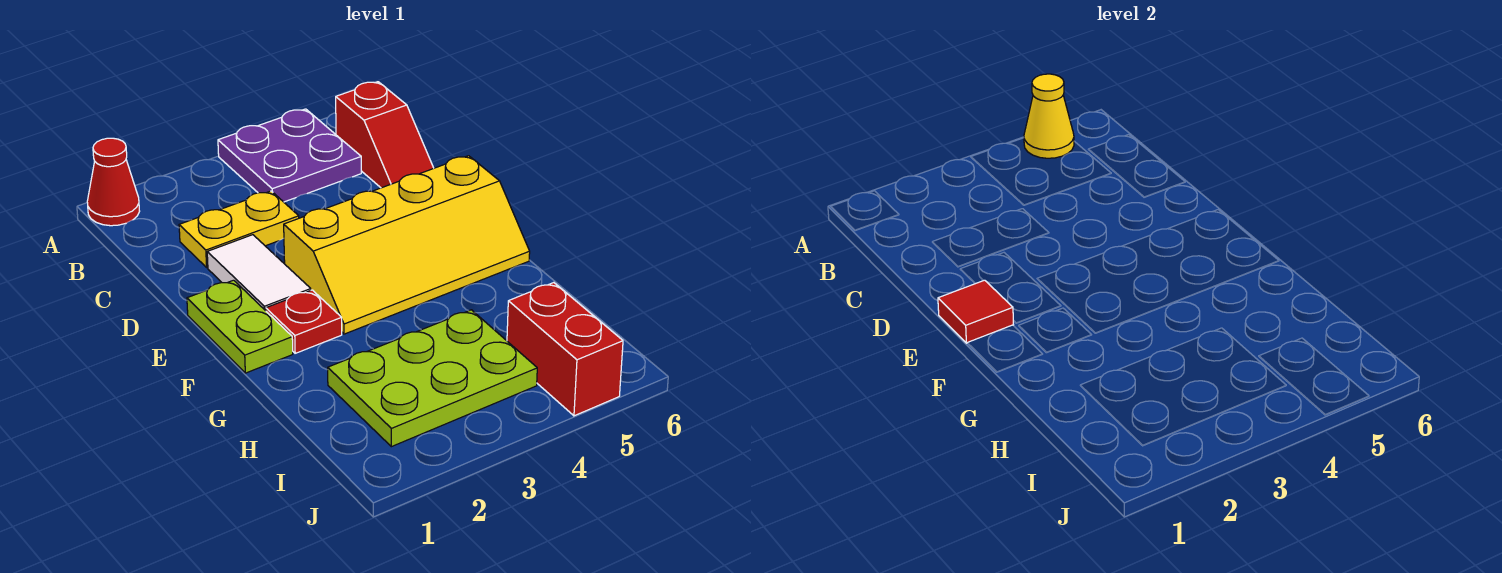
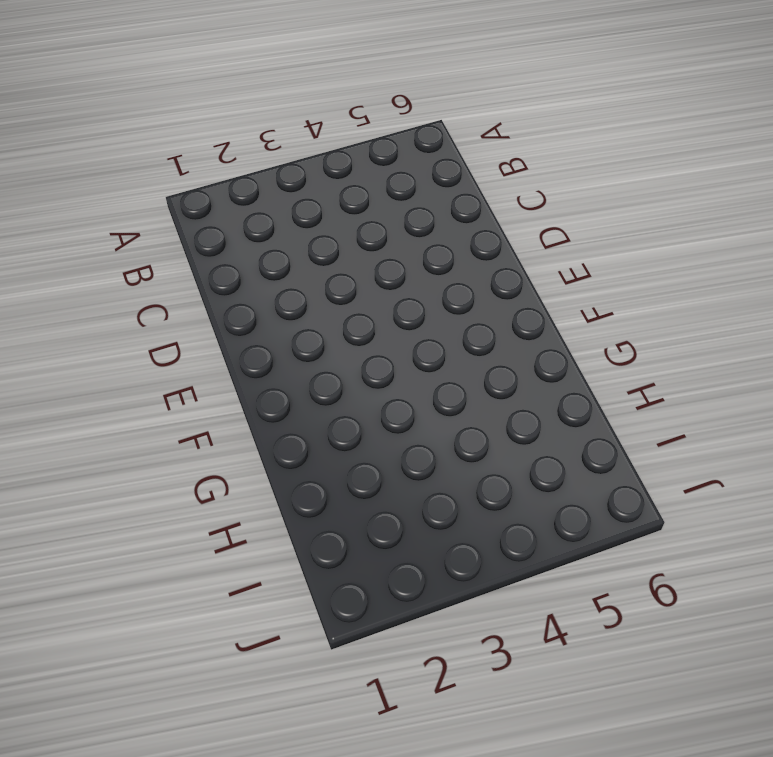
none -> red 1x1 cone [87,138,140,226]
none -> purple 2x2 plate [218,109,361,202]
none -> red 1x2 slope [336,82,434,188]

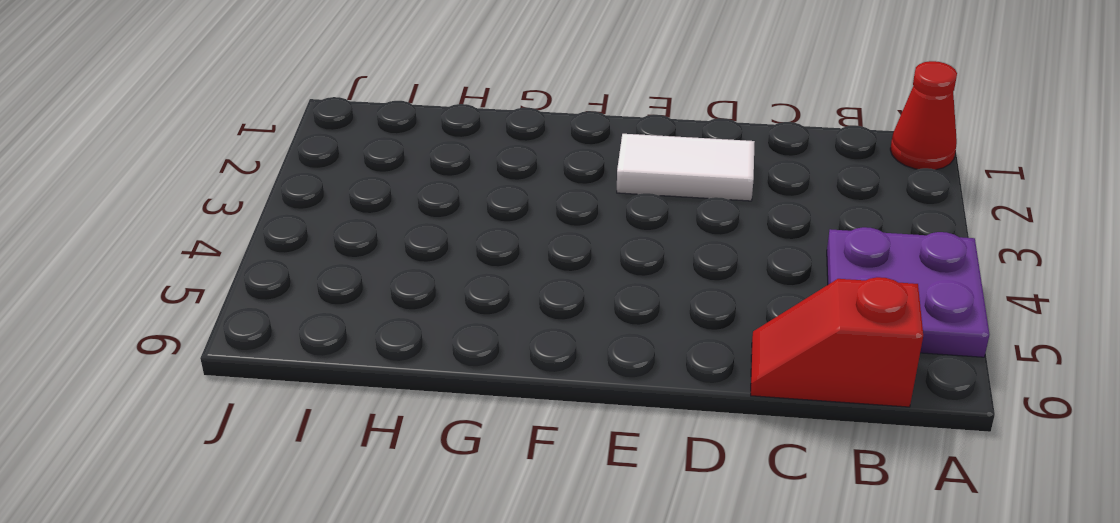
none -> yellow 1x2 plate [179,191,299,267]
none -> lime 1x2 plate [187,280,293,373]
none -> yellow 2x4 slope [284,156,530,334]

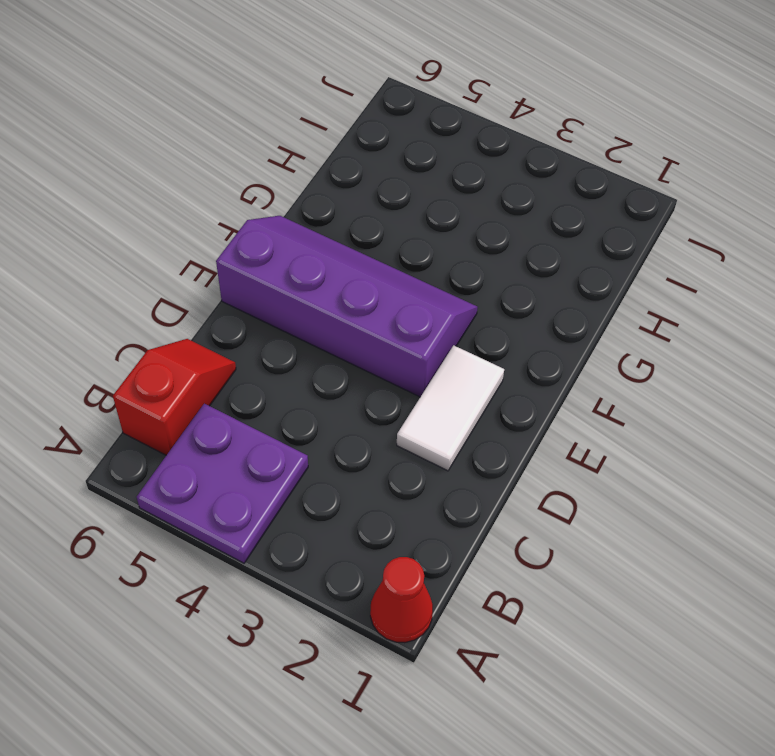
purple 2x4 slope [216,216,478,397] -> yellow 2x4 slope [284,156,530,334]
none -> yellow 1x2 plate [179,191,299,267]
none -> lime 1x2 plate [187,280,293,373]
none -> red 1x1 plate [266,290,342,353]

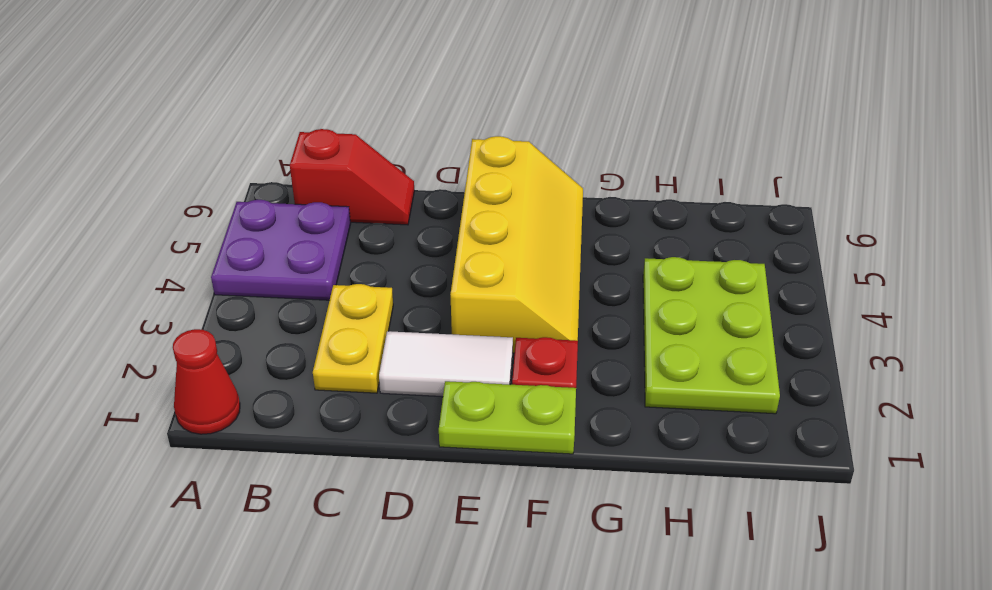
none -> red 1x2 brick [507,283,623,416]
none -> yellow 1x1 cone [1024,74,1074,158]
none -> red 1x1 tile [938,280,1014,343]

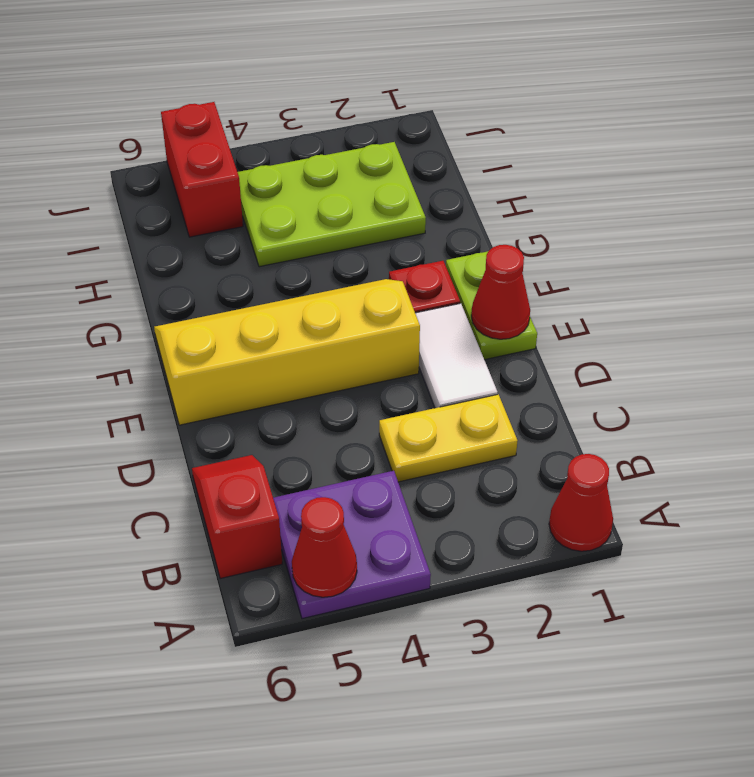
red 1x1 cone [292,497,357,597] -> yellow 1x1 cone [1024,74,1074,158]
red 1x1 cone [471,245,530,339] -> red 1x1 tile [938,280,1014,343]

